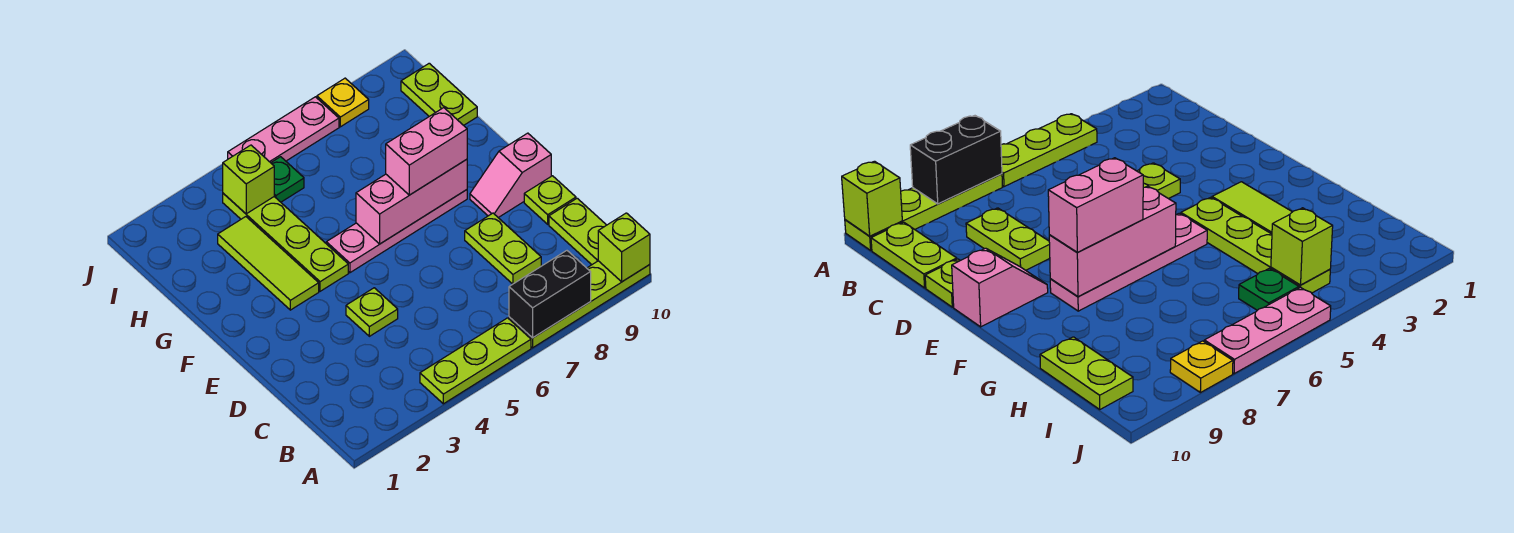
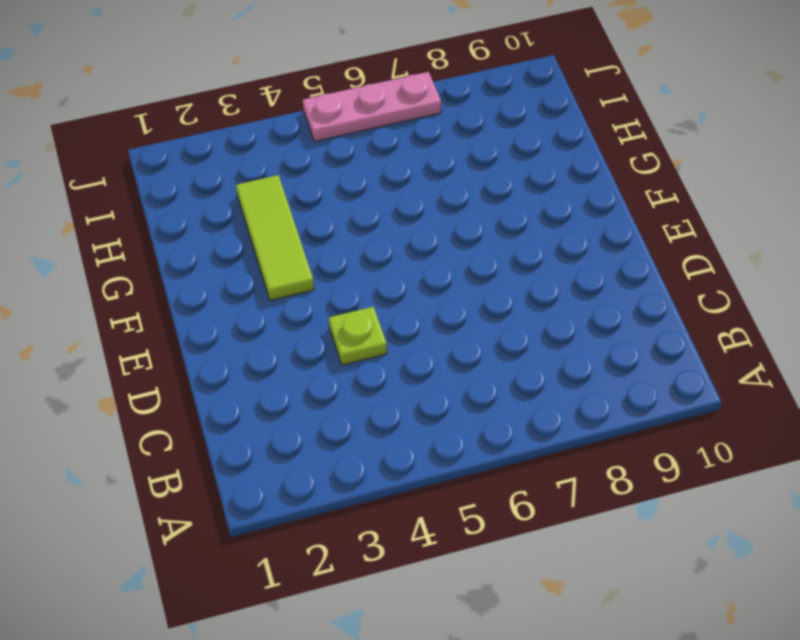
none -> lime 1x3 plate [420,318,531,404]
none -> lime 1x4 plate [509,261,650,348]
none -> lime 1x2 plate [549,198,606,265]

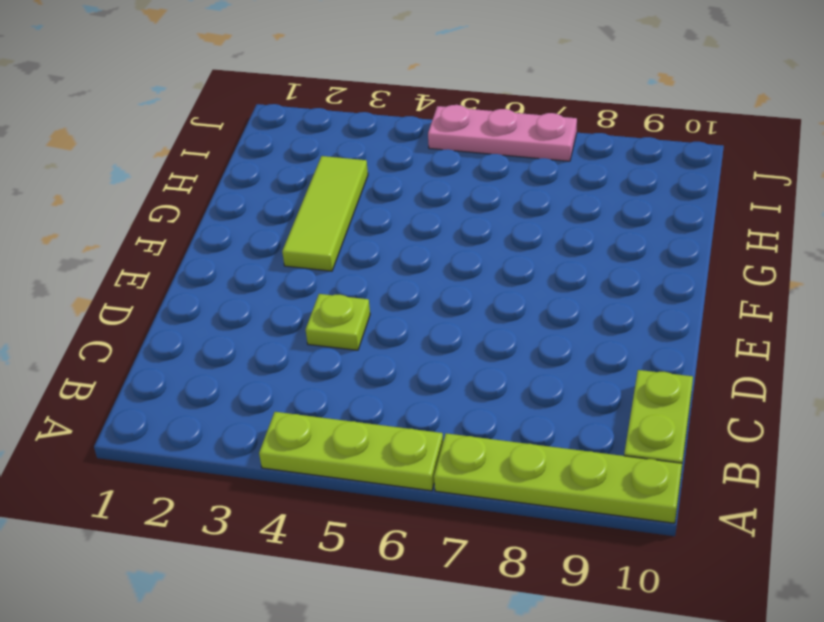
none -> lime 1x2 plate [465,213,541,284]
none -> lime 1x1 plate [524,176,576,224]
none -> pink 1x2 slope [470,133,551,218]

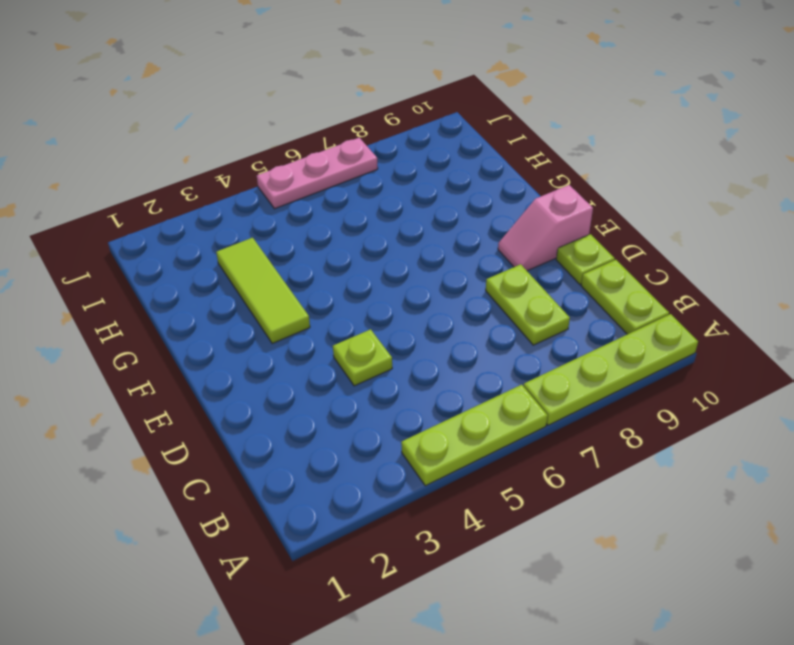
none -> lime 1x4 plate [223,193,348,291]
none -> pink 1x4 plate [326,190,467,273]
none -> lime 1x2 plate [401,63,477,125]

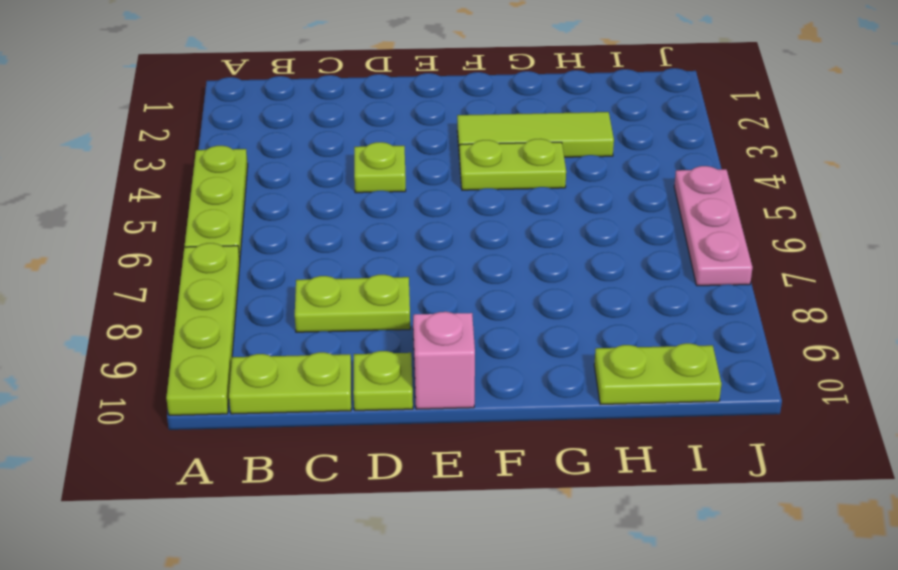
lime 1x2 plate [460,139,566,190] -> lime 1x4 plate [223,193,348,291]
none -> pink 1x4 plate [326,190,467,273]
none -> green 1x1 plate [271,157,304,202]
none -> yellow 1x1 plate [317,78,369,127]

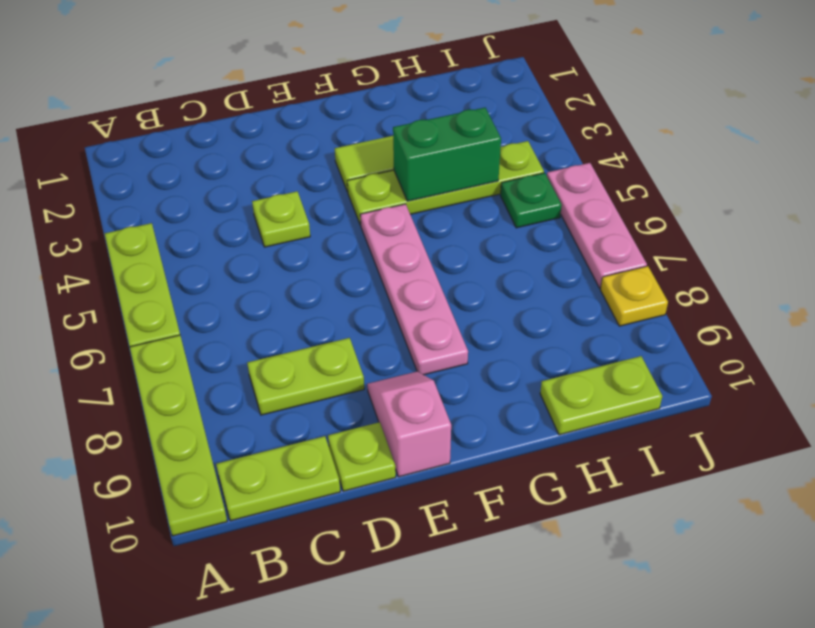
green 1x2 brick [393,108,501,201] -> none
none -> black 1x2 brick [509,251,591,338]
none -> lime 1x1 brick [598,213,650,282]
none -> pink 1x3 brick [356,159,467,244]

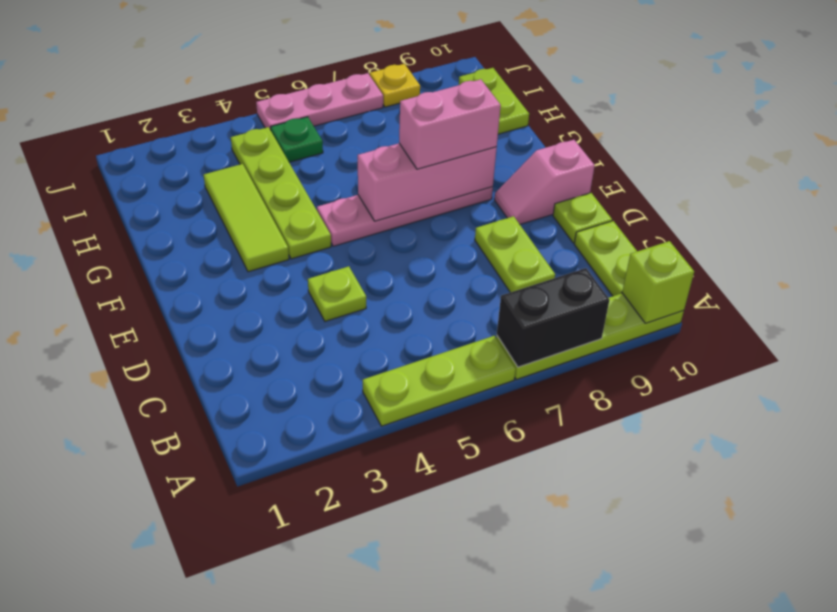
none -> lime 1x1 brick [223,145,274,214]

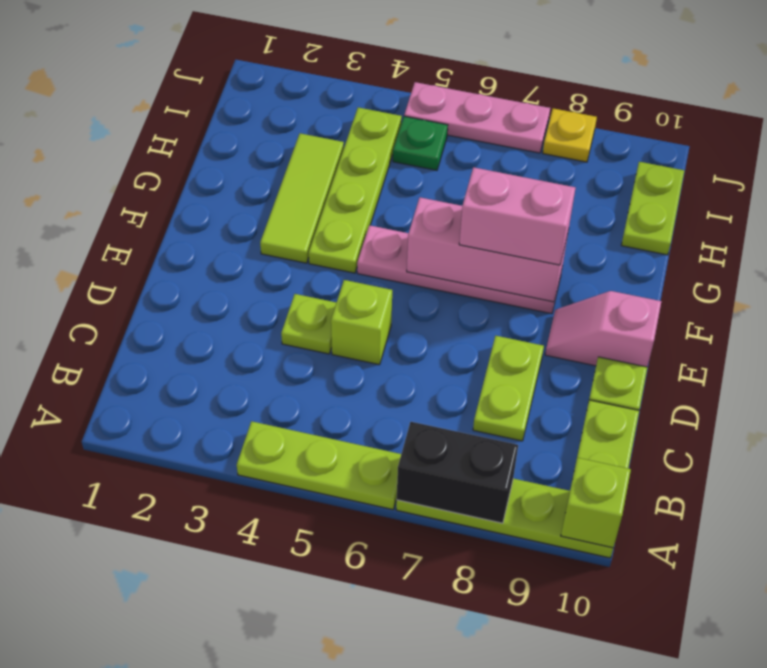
lime 1x1 brick [331,280,392,365] -> lime 1x1 brick moved to [223,145,274,214]

